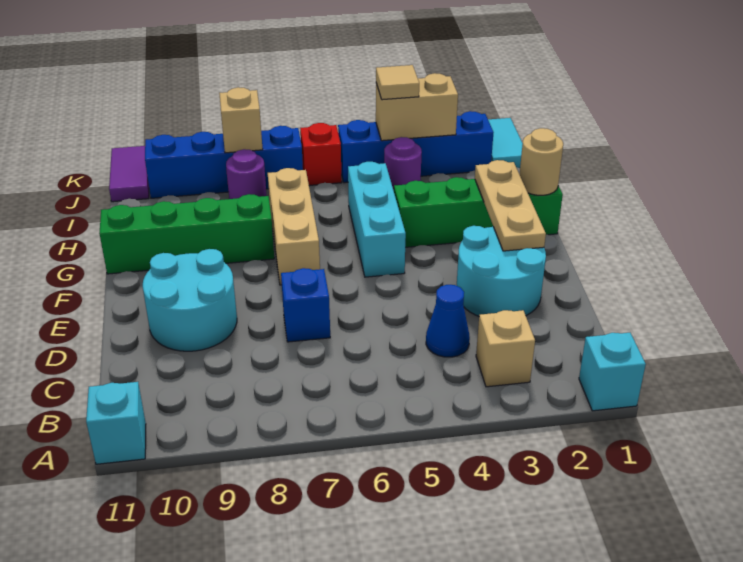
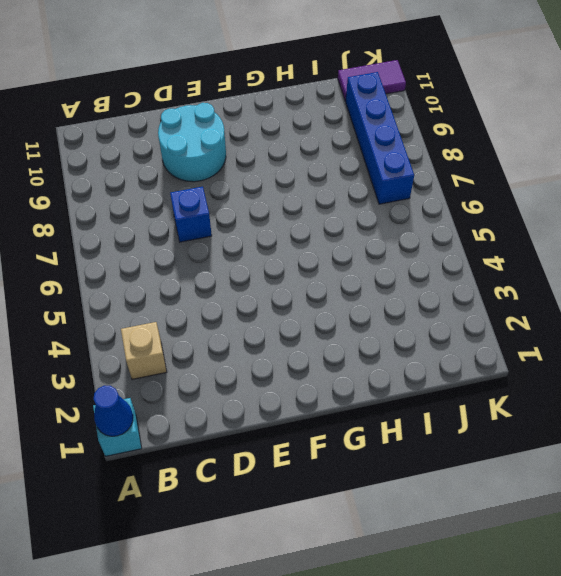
blue 1x1 cone [94,385,133,436] -> blue 1x1 cone moved to [426,285,470,357]
none -> cyan 1x1 brick [86,382,146,464]
none -> cyan 2x2 round brick [457,226,546,316]
none -> cyan 1x3 brick [348,162,406,277]

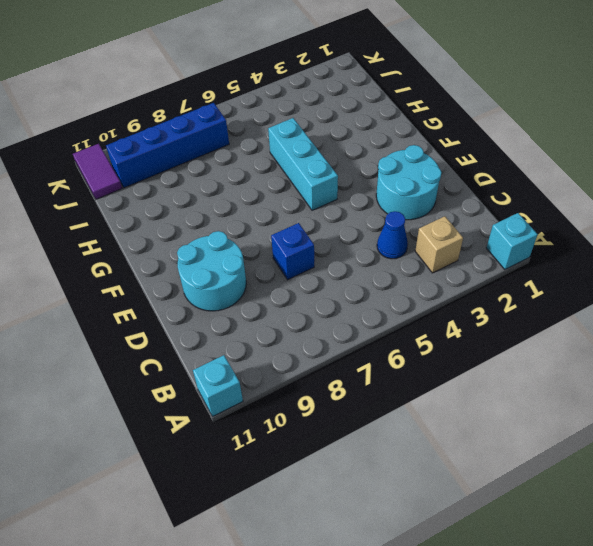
none -> tan 1x3 brick [268,168,320,285]
none -> green 1x4 brick [394,177,563,247]
none -> green 1x4 brick [99,194,274,274]

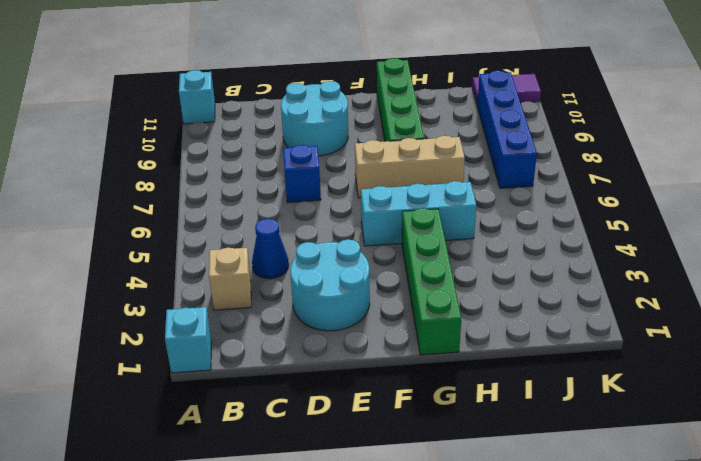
none -> purple 1x1 round brick [384,137,422,191]
none -> purple 1x1 round brick [226,149,267,199]
none -> cyan 1x2 tile [488,118,523,168]

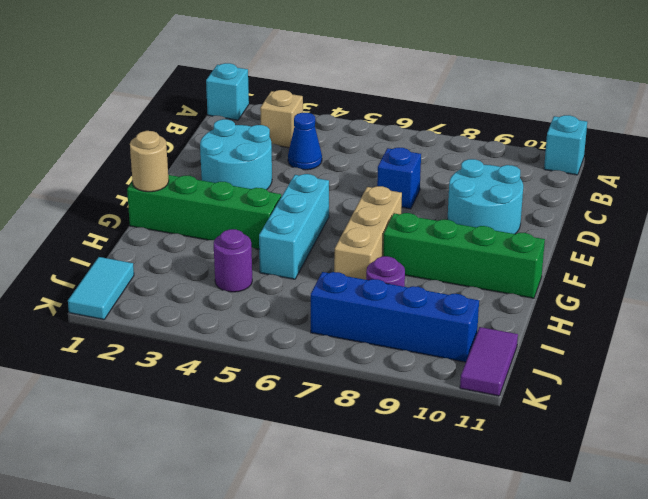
none -> blue 1x4 brick [338,111,494,183]
none -> red 1x1 brick [300,123,342,185]
none -> tan 1x3 plate [475,160,546,251]

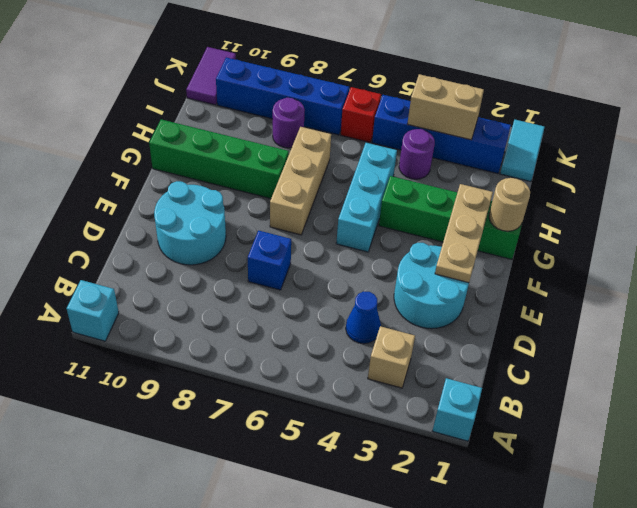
none -> tan 1x1 brick [219,87,263,153]
none -> tan 1x1 tile [376,65,419,100]

